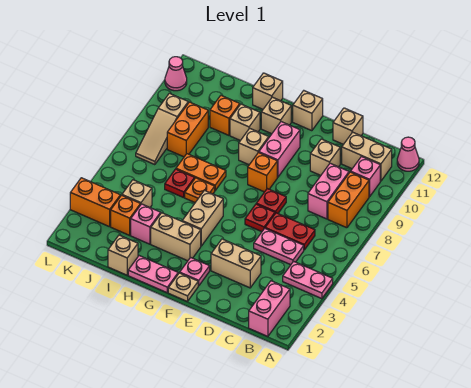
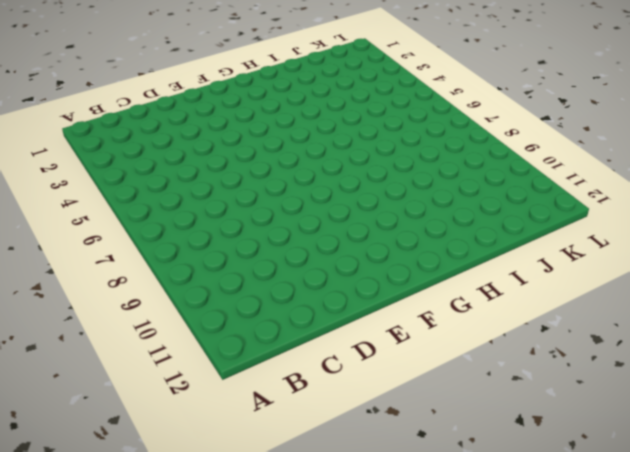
none -> pink 1x2 plate [283,261,333,299]
none -> pink 1x1 cone [397,137,419,171]
none -> pink 1x2 brick [249,281,290,336]
none -> orange 1x2 brick [328,172,369,228]

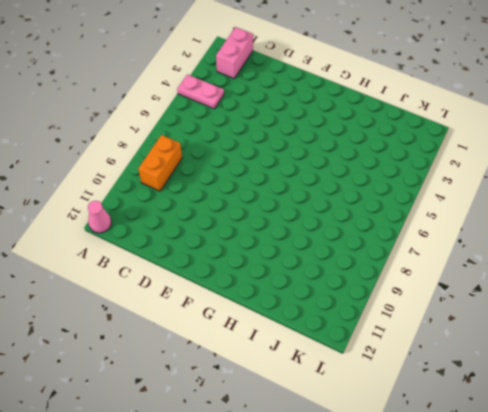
none -> pink 1x1 brick [351,157,380,197]
none -> tan 1x2 brick [342,132,392,181]
none -> pink 1x2 plate [254,228,304,265]
none -> red 1x2 plate [265,213,315,250]

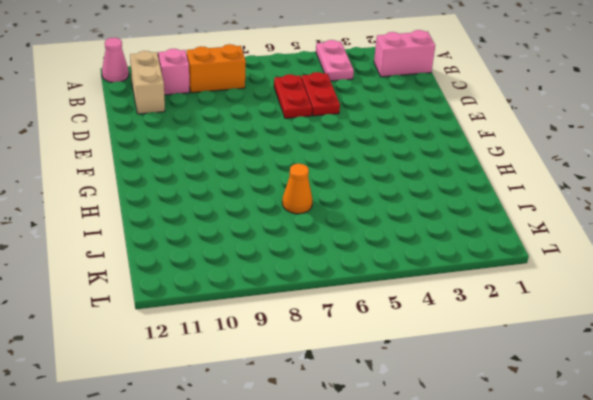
red 1x2 plate [301,72,340,116] -> pink 1x2 plate [254,228,304,265]
orange 1x1 cone [282,164,312,214] -> orange 1x2 plate [176,154,226,190]
none -> pink 1x2 brick [308,163,349,219]
none -> tan 1x2 brick [211,239,261,288]
none -> tan 1x1 brick [310,139,340,175]
none -> tan 1x1 brick [333,108,363,144]

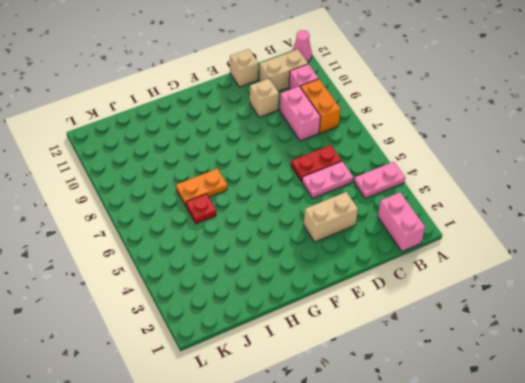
none -> red 1x1 plate [245,204,275,232]
none -> red 1x1 plate [256,189,286,213]
none -> tan 1x1 plate [168,273,198,302]
none -> pink 1x1 plate [180,258,210,286]

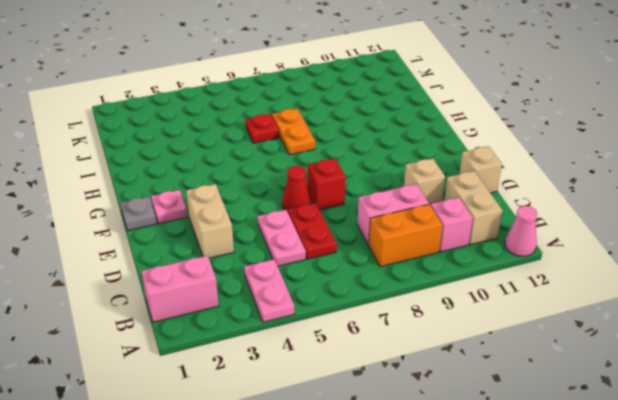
red 1x1 cone [282,166,312,212] -> red 1x1 plate [245,204,275,232]
red 1x1 brick [308,159,346,210] -> red 1x1 plate [256,189,286,213]
grey 1x1 plate [120,197,157,231] -> tan 1x1 plate [168,273,198,302]
none -> orange 1x1 brick [248,153,277,192]
none -> pink 1x2 brick [259,122,300,177]
none -> tan 1x1 brick [293,91,323,131]
none -> pink 1x2 plate [128,256,178,293]

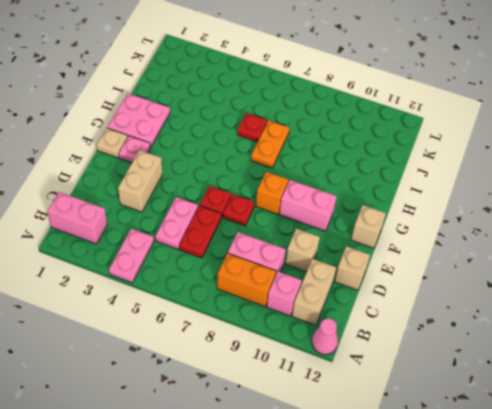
pink 2x2 plate [107,94,170,148] -> pink 1x2 plate [128,256,178,293]
none -> tan 1x2 brick [151,213,201,261]
none -> tan 1x2 brick [182,190,223,246]
none -> tan 1x1 brick [239,128,269,165]
none -> tan 1x1 brick [261,97,291,134]

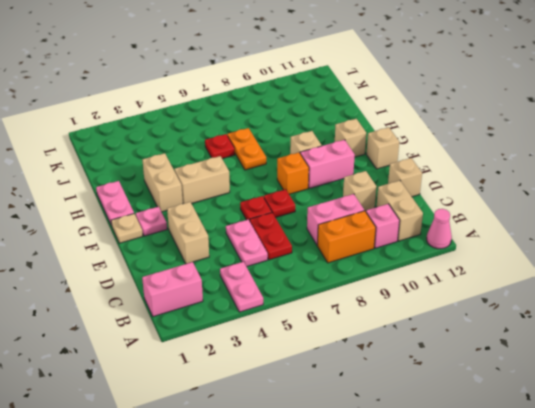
none -> orange 1x1 plate [185,178,215,202]
none -> tan 1x1 brick [230,104,260,140]
none -> tan 1x1 brick [253,73,283,109]
none -> tan 1x1 brick [108,235,138,275]

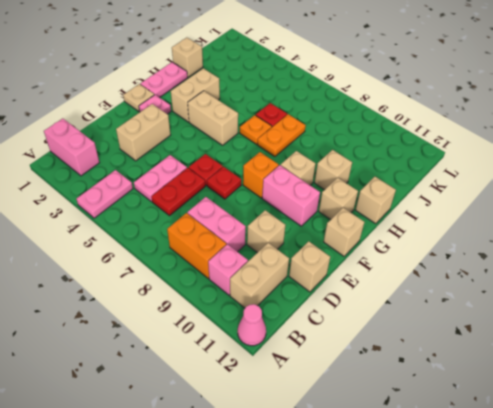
none -> pink 1x1 brick [131,204,161,244]
none -> orange 1x1 brick [210,96,240,135]
none -> orange 1x1 brick [111,195,141,235]
none -> tan 1x1 brick [122,180,152,207]

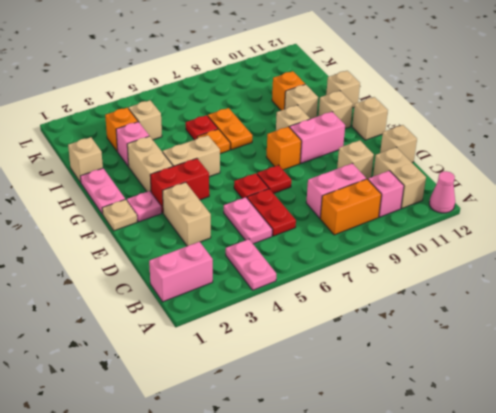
red 1x2 brick [150,158,209,213] -> none
none -> orange 1x2 brick [167,102,208,157]
none -> orange 1x2 brick [70,178,120,227]
none -> tan 1x3 slope [136,93,188,165]
none -> pink 1x1 cone [165,57,187,91]

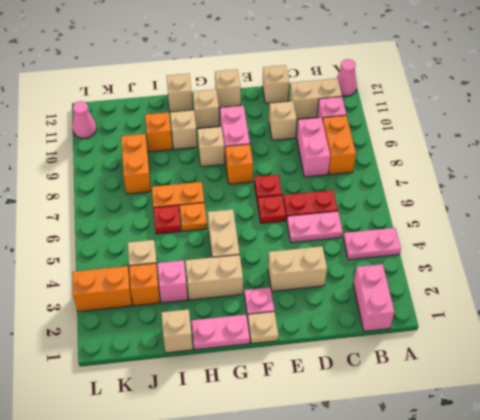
none -> tan 1x3 slope [136,93,188,165]

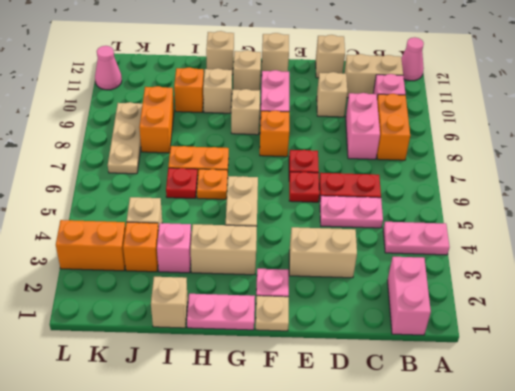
tan 1x3 plate [108,102,143,174] -> tan 1x3 slope [136,93,188,165]

